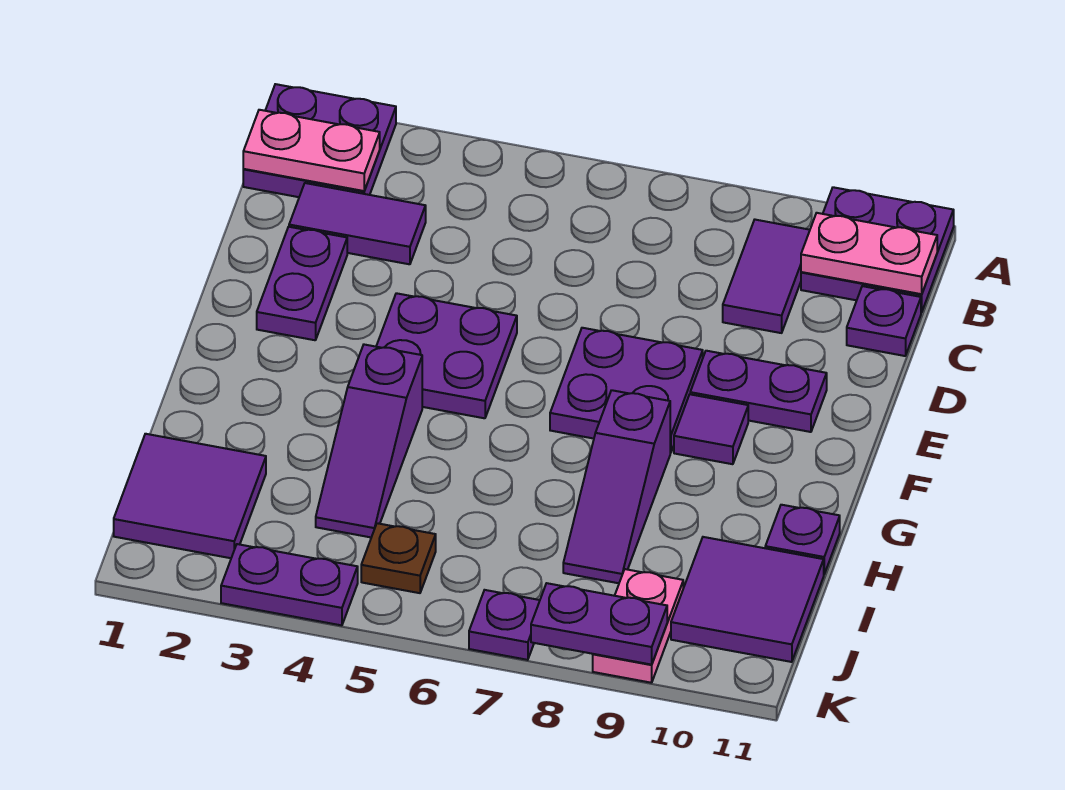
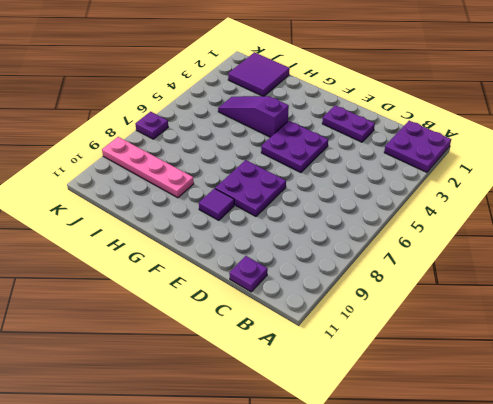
pink 1x4 plate [102,137,194,198] -> pink 1x2 plate [593,569,683,683]
none -> purple 2x2 plate [801,187,954,312]
none -> purple 1x2 tile [723,220,810,333]
none -> purple 1x2 tile [289,183,426,264]

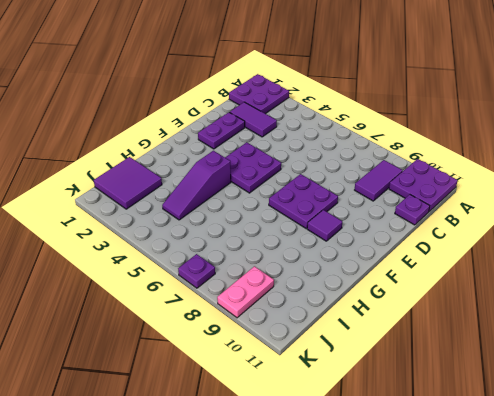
none -> purple 1x2 plate [690,351,827,432]
none -> purple 1x3 slope [563,390,670,583]
none -> purple 1x1 plate [765,505,840,574]

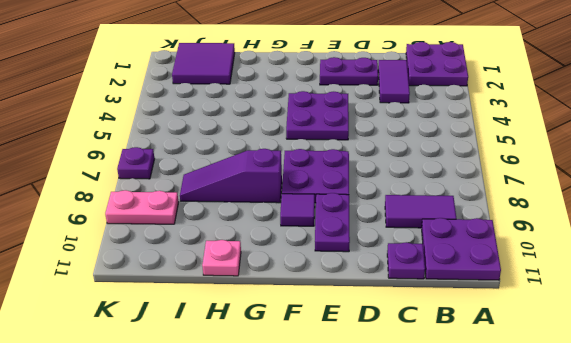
pink 1x1 plate [202,240,241,276] -> purple 1x1 plate [765,505,840,574]
none -> purple 1x3 slope [316,345,422,537]
none -> purple 2x2 tile [671,537,824,662]
none -> brown 1x1 plate [361,523,436,593]

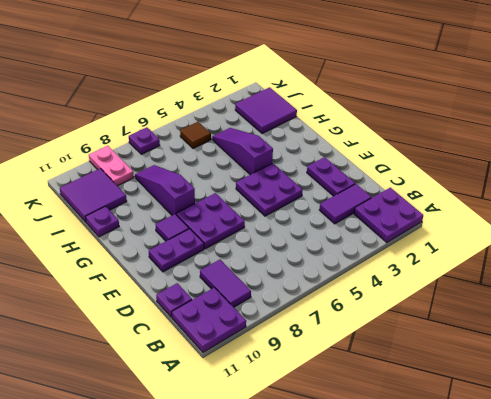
brown 1x1 tile [180,122,211,148] -> brown 1x1 plate [361,523,436,593]
none -> purple 1x2 plate [221,544,358,625]
none -> pink 1x2 plate [243,110,380,191]
none -> pink 1x2 plate [801,213,937,294]

